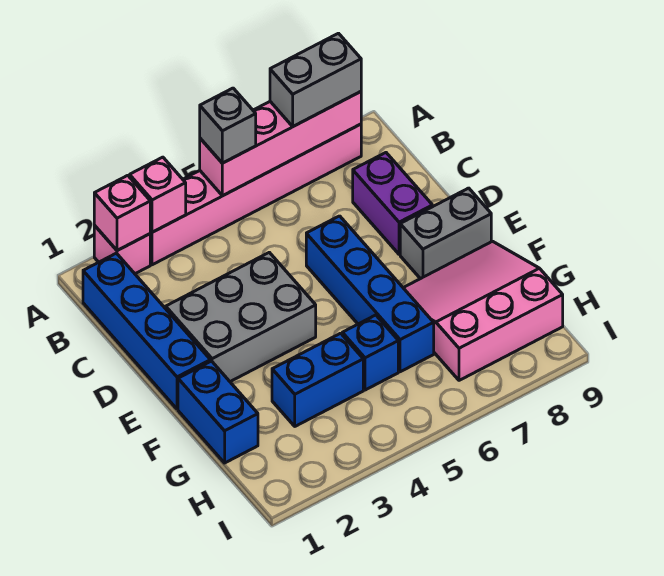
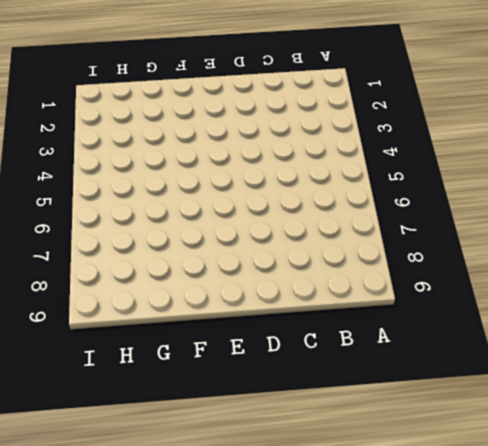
none -> pink 1x1 brick [94,226,150,274]
none -> pink 1x6 brick [150,124,361,265]
none -> blue 1x4 brick [83,253,210,409]

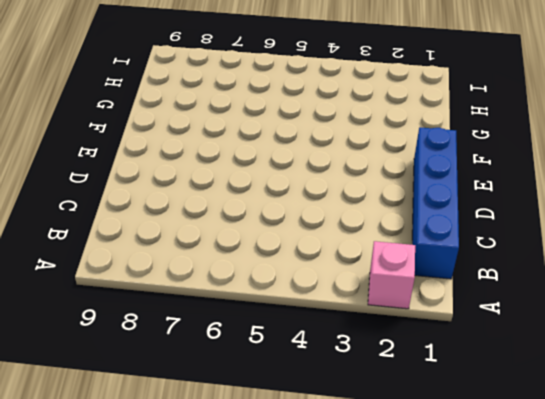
none -> pink 1x6 brick [150,124,361,265]
none -> purple 1x2 brick [353,153,433,254]
none -> grey 2x3 brick [166,252,316,382]

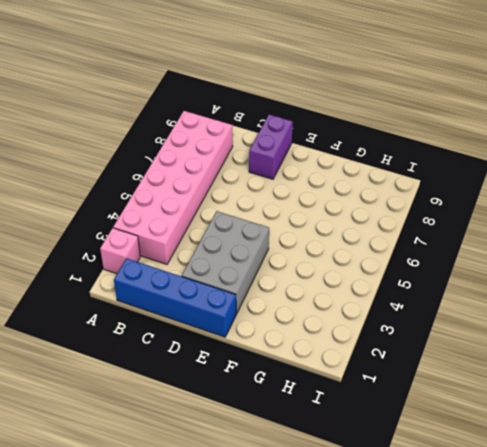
pink 2x6 brick [113,111,233,264] -> pink 1x6 brick [150,124,361,265]
purple 1x2 brick [249,115,293,179] -> purple 1x2 brick turned to [353,153,433,254]
none -> blue 1x4 brick [306,216,434,372]
none -> grey 1x2 brick [400,188,491,279]
none -> blue 1x2 brick [178,361,258,463]

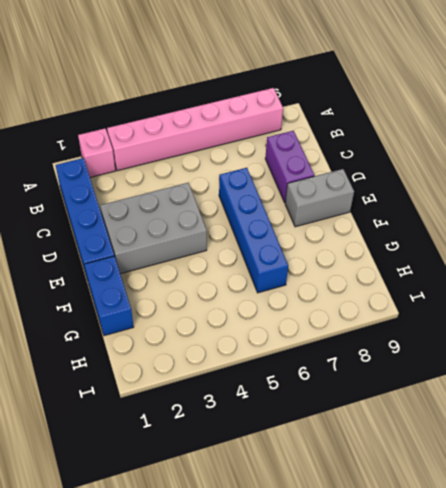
none -> pink 3x3 slope [404,241,563,380]
none -> blue 1x2 brick [272,333,363,426]
none -> blue 1x1 brick [342,315,398,390]

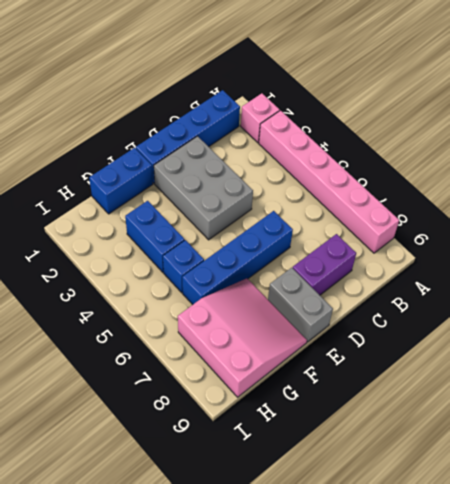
none -> pink 1x1 brick [94,175,150,251]
none -> pink 1x1 brick [130,157,186,232]
none -> pink 1x4 brick [200,92,361,196]

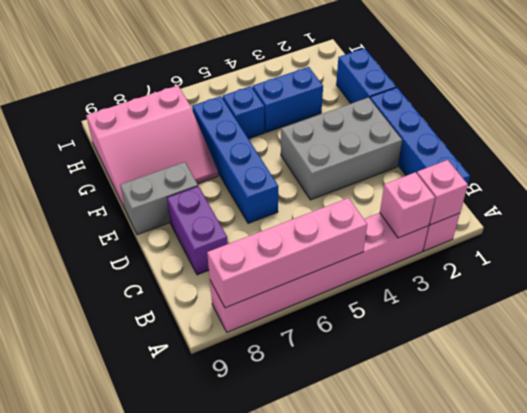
none -> grey 1x1 brick [200,88,256,163]
none -> grey 1x2 brick [270,33,361,126]

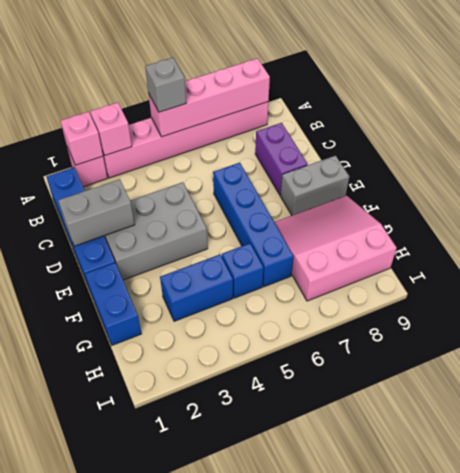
grey 1x2 brick [58,179,135,246] -> grey 1x2 brick moved to [270,33,361,126]

